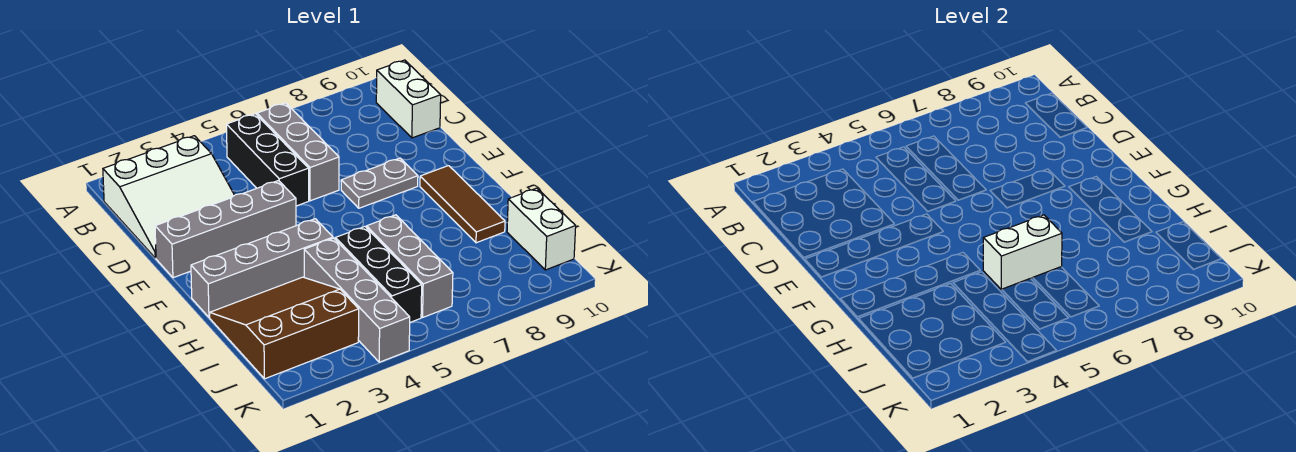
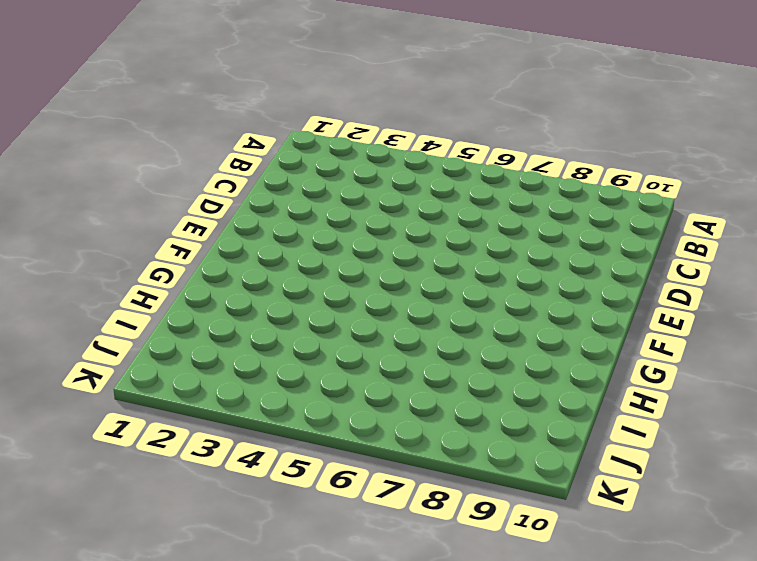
none -> white 3x3 slope [103,136,234,258]
none -> black 1x3 brick [227,114,309,206]
none -> grey 1x3 brick [257,103,339,201]

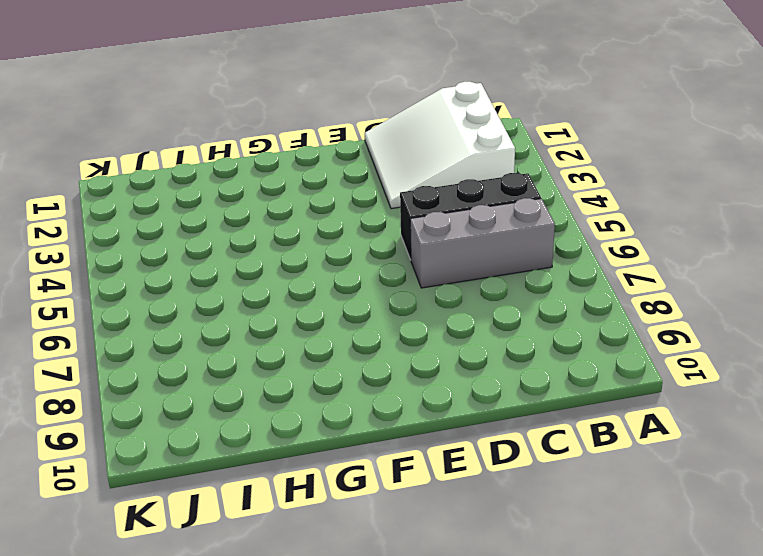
none -> white 1x2 brick [376,60,441,138]
none -> grey 1x4 brick [155,181,296,278]
none -> grey 1x2 plate [341,158,418,208]

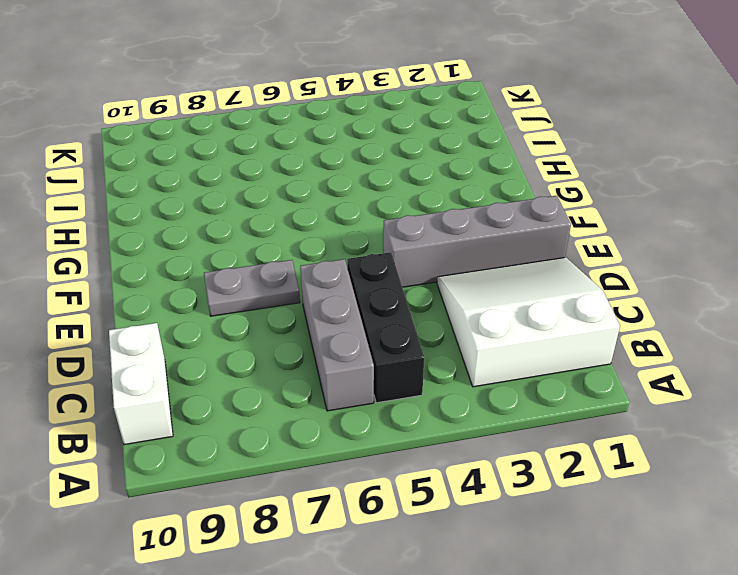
none -> brown 1x3 tile [420,166,505,243]
none -> grey 1x4 brick [191,219,333,317]
none -> brown 3x3 slope [210,277,359,379]

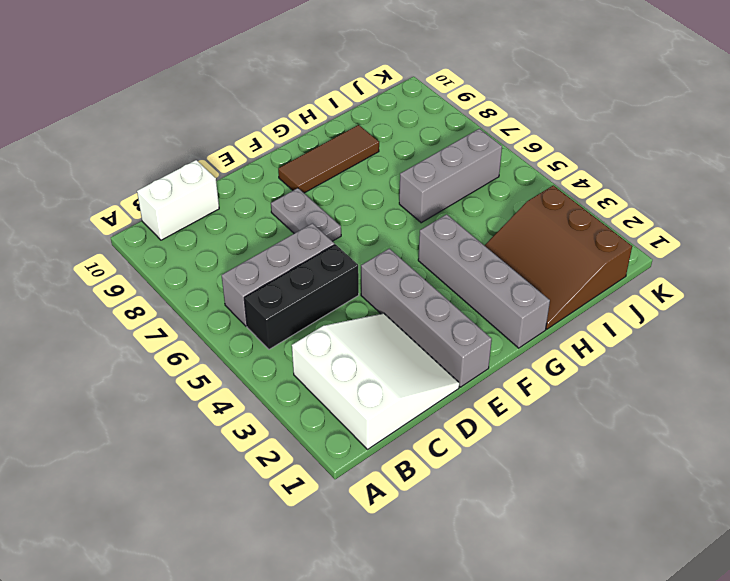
none -> grey 1x4 brick [304,238,410,362]
none -> black 1x3 brick [335,227,422,322]
none -> white 1x2 brick [507,188,576,270]

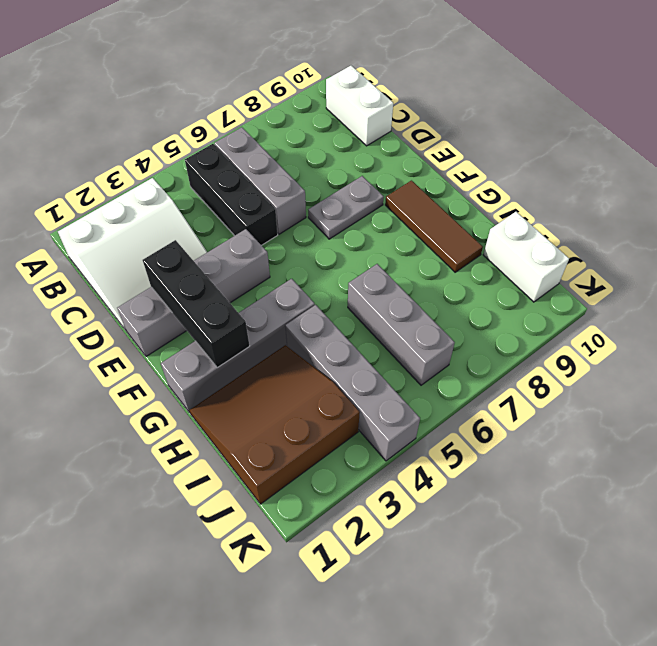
black 1x3 brick [143,240,249,368] -> black 1x3 brick moved to [335,227,422,322]
none -> white 1x2 brick [983,215,1062,290]

